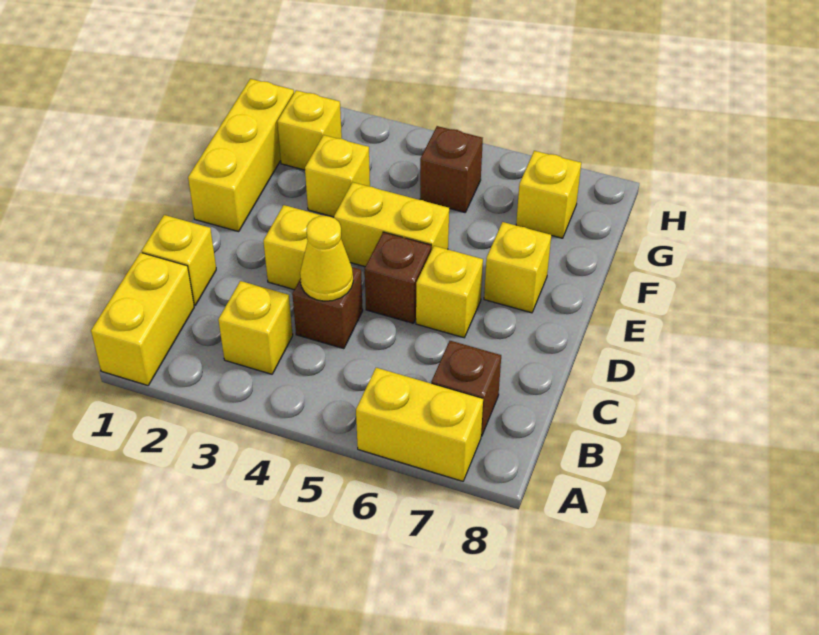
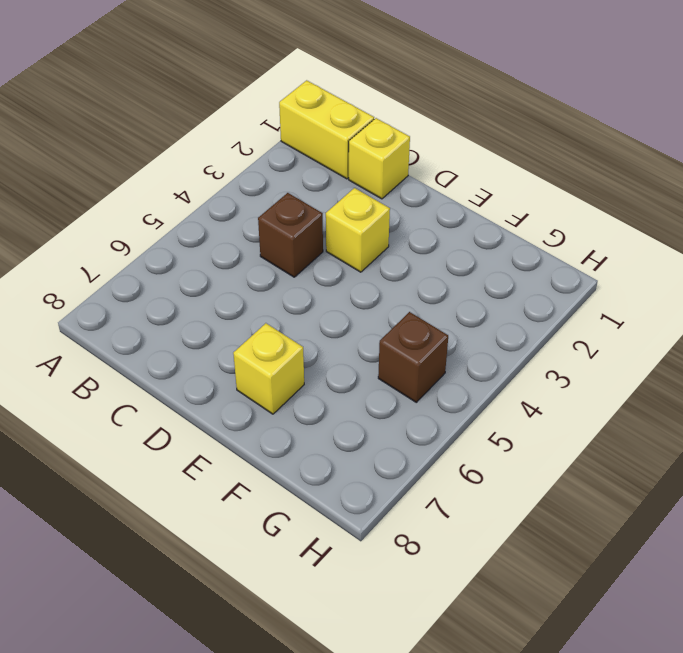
none -> yellow 1x2 brick [356,368,483,481]
none -> yellow 1x1 brick [218,281,293,374]
none -> brown 1x1 brick [431,341,501,437]

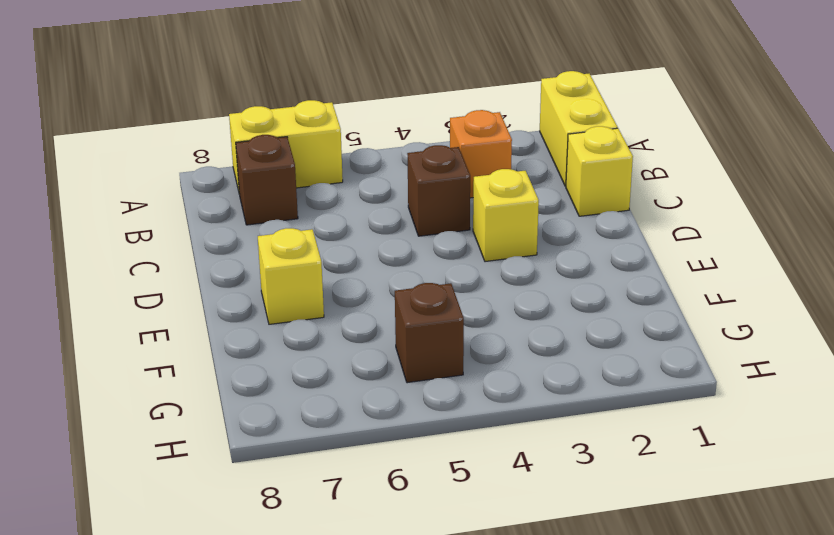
orange 1x1 brick [450,110,512,198] -> yellow 1x1 brick [218,281,293,374]
none -> brown 1x1 brick [365,232,431,323]
none -> yellow 1x1 brick [416,246,483,338]
none -> yellow 1x3 brick [188,79,294,232]

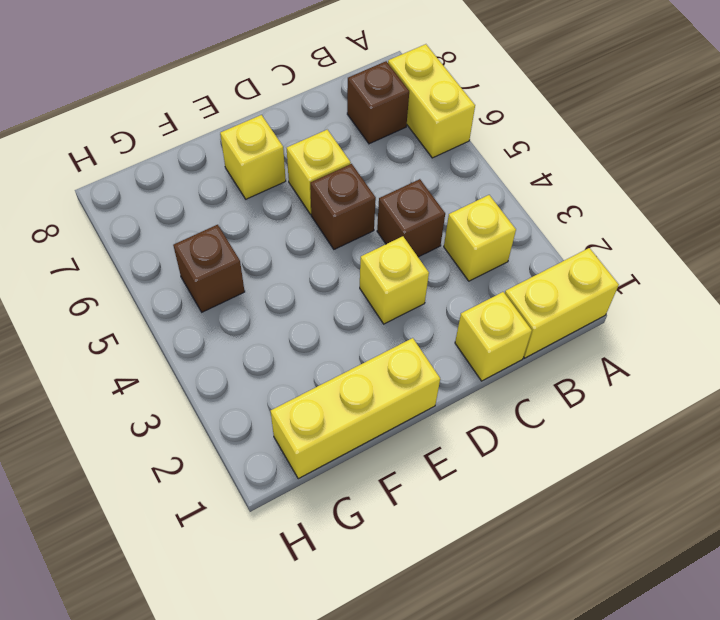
none -> yellow 1x2 brick [334,182,449,267]
none -> yellow 1x1 brick [305,135,370,217]
none -> yellow 1x1 brick [277,90,342,170]

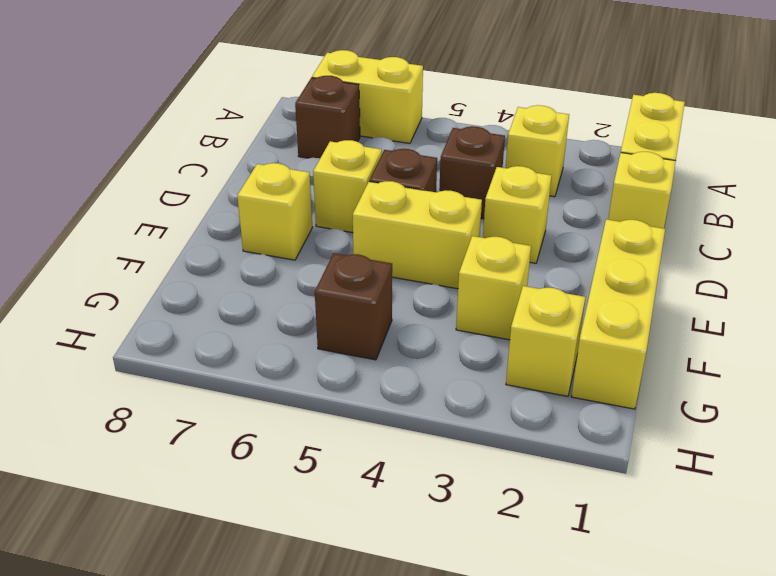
none -> yellow 1x1 brick [516,151,581,238]
none -> yellow 1x1 cone [300,216,353,301]

